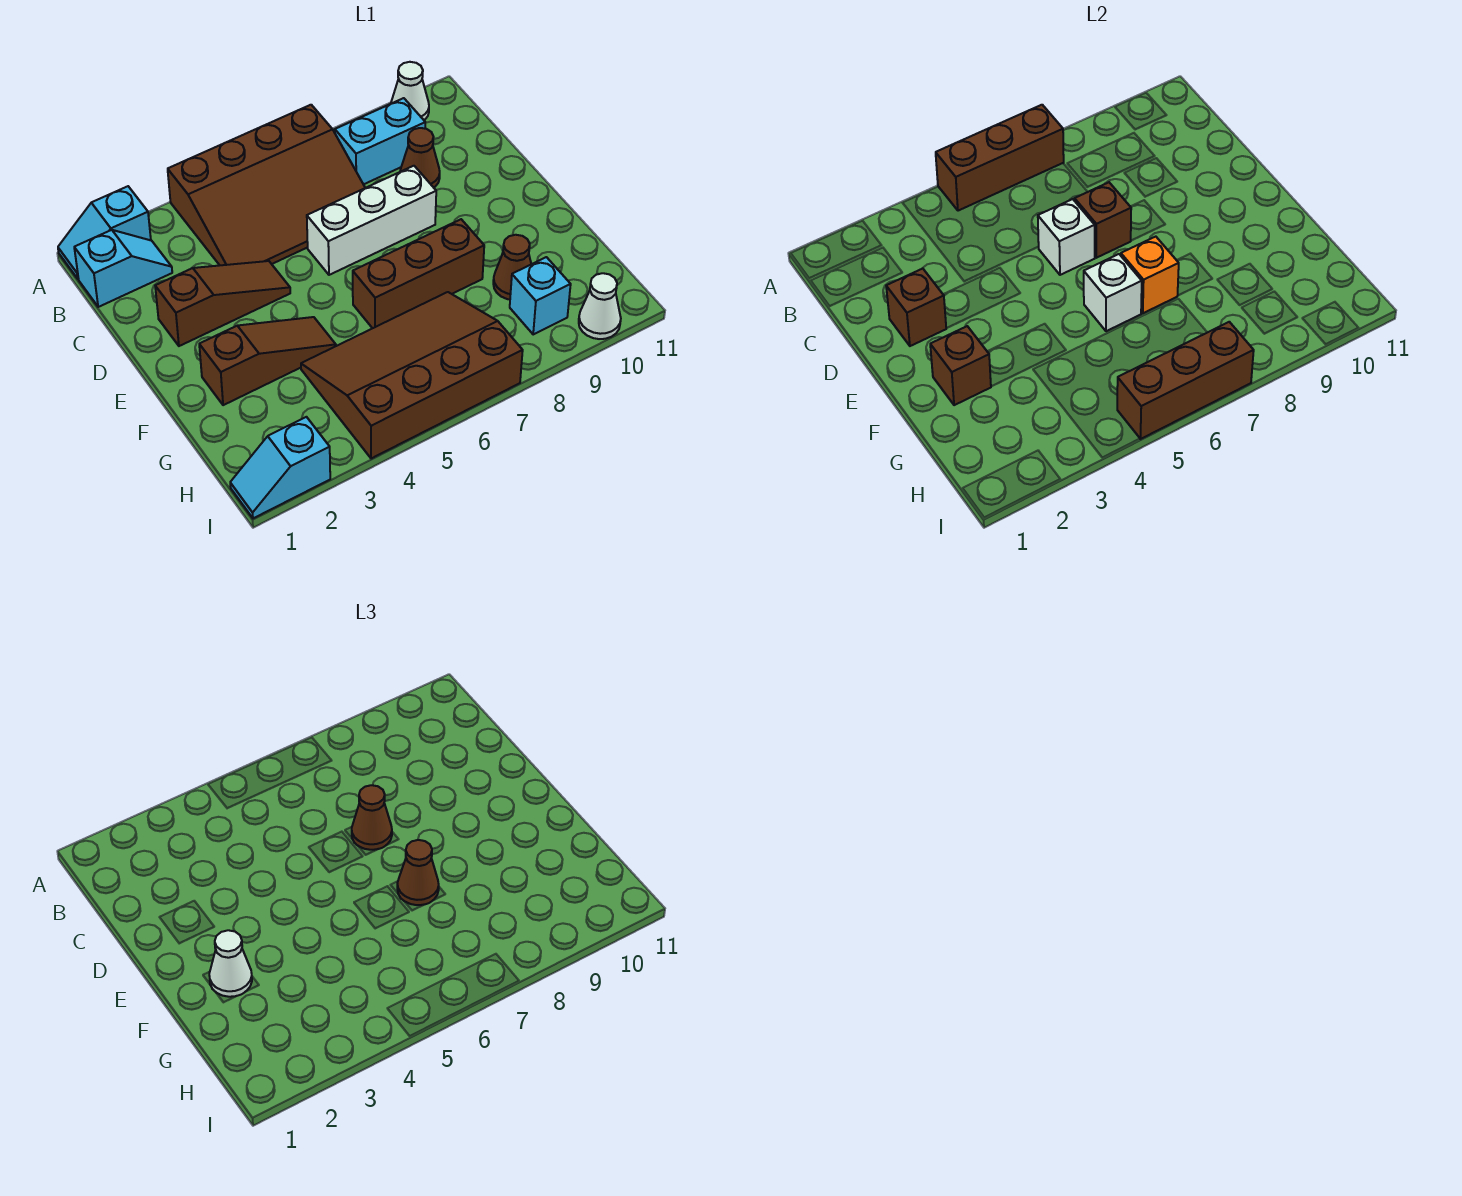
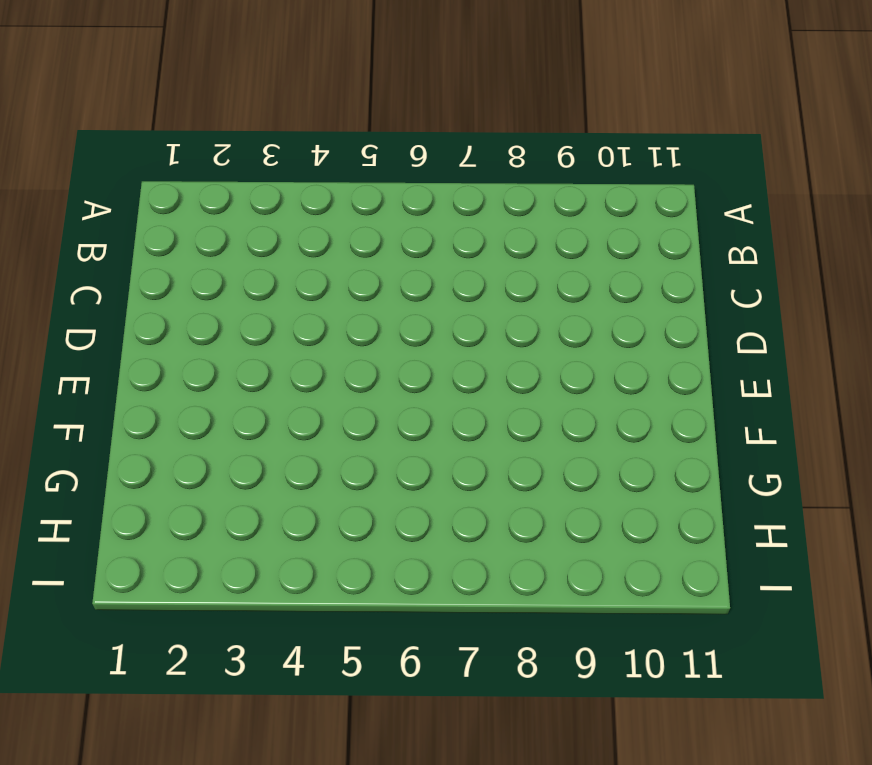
none -> cyan 1x2 slope [58,186,151,279]
none -> brown 3x4 slope [168,105,365,265]
none -> white 1x1 cone [391,62,429,120]

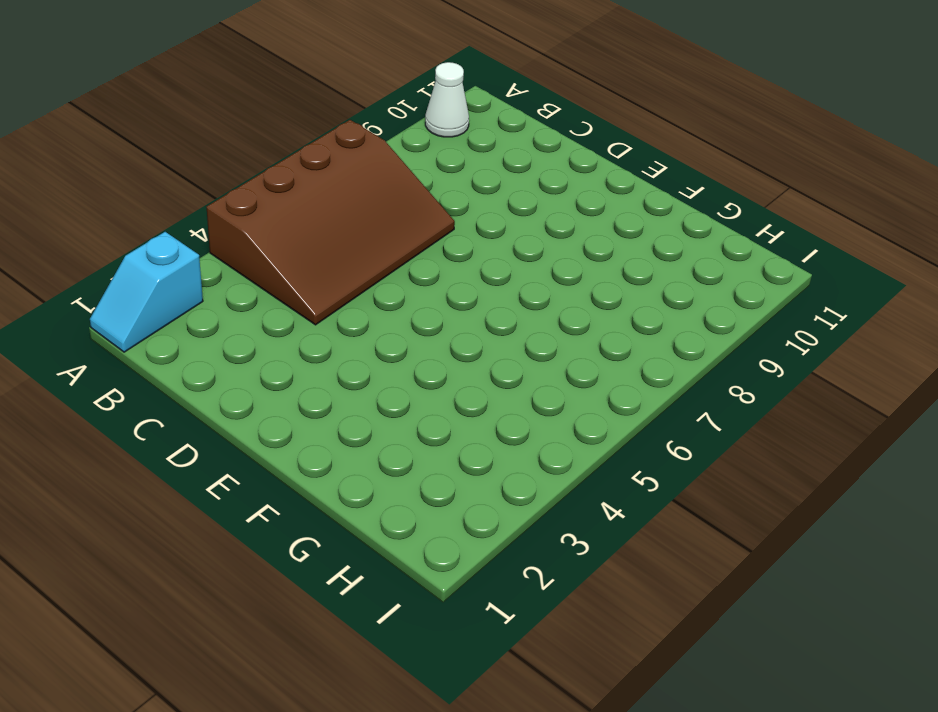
none -> cyan 1x2 slope [74,230,172,307]
none -> cyan 1x2 brick [335,98,425,184]
none -> brown 1x1 cone [400,128,440,188]

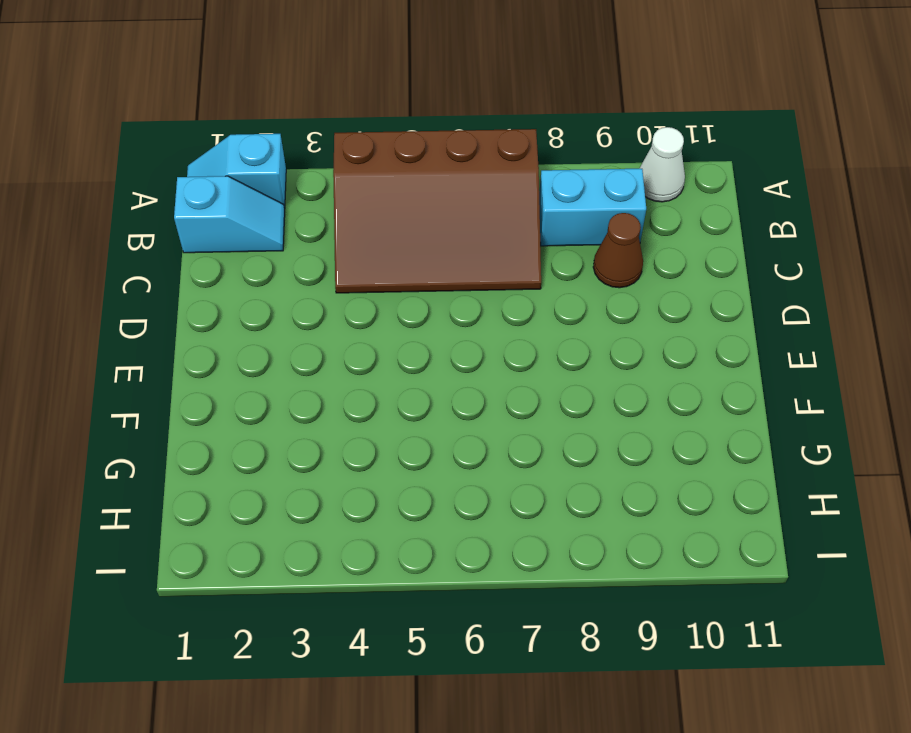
none -> brown 1x3 slope [155,261,290,346]
none -> white 1x3 brick [307,166,436,275]
none -> brown 1x3 slope [199,317,336,405]

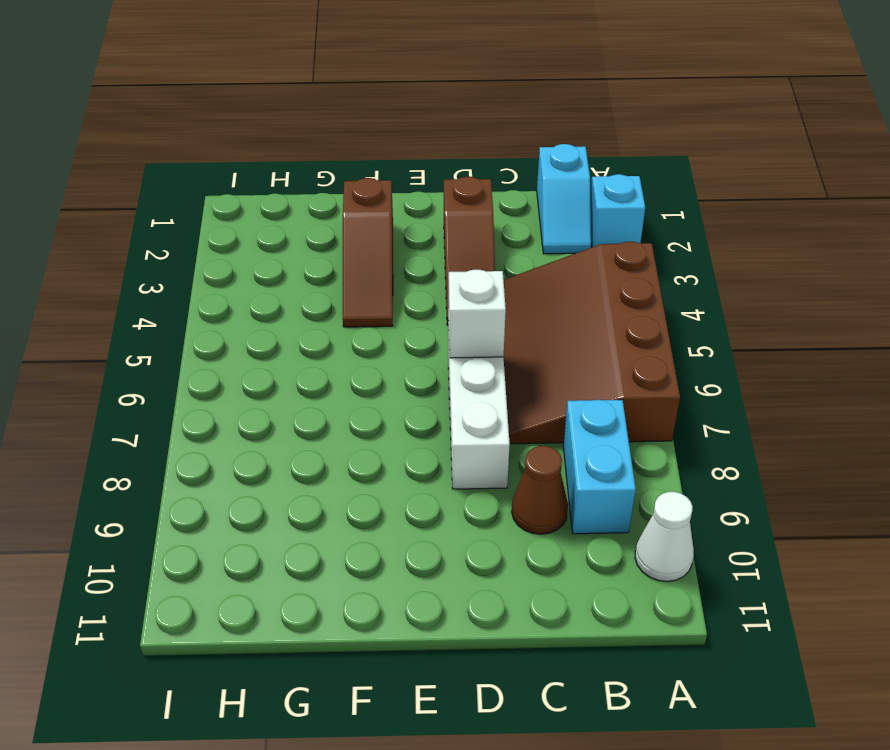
none -> brown 1x3 brick [353,219,484,328]
none -> brown 3x4 slope [301,292,523,459]
none -> brown 1x1 cone [493,235,531,300]

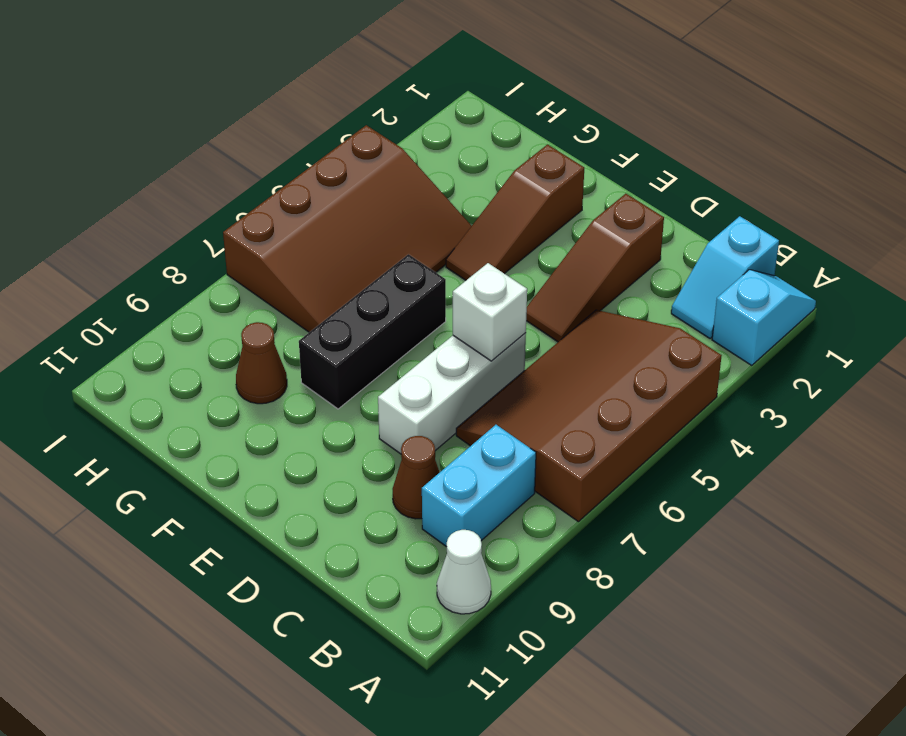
black 1x3 brick [299,254,446,409] -> brown 1x3 brick [353,219,484,328]
none -> cyan 1x1 brick [510,257,571,334]
none -> cyan 1x2 slope [230,417,330,518]
none -> white 1x1 cone [579,273,621,339]

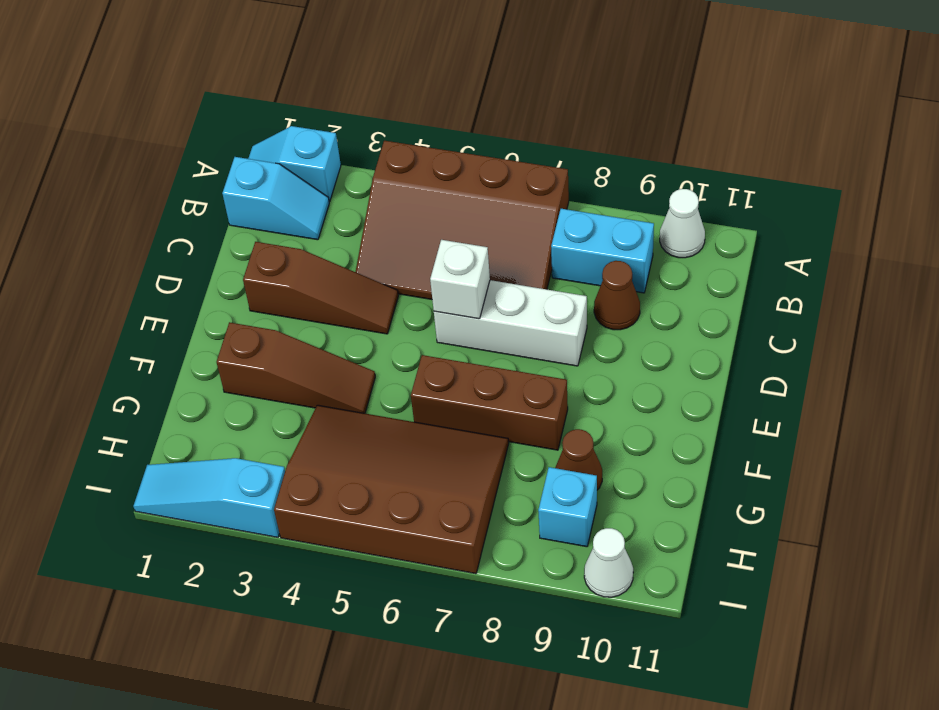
cyan 1x3 slope [133,458,285,537] -> cyan 1x2 slope [230,417,330,518]
none -> brown 1x3 brick [936,105,1064,211]
none -> brown 1x1 brick [886,268,946,346]
none -> brown 1x1 brick [1075,182,1131,258]

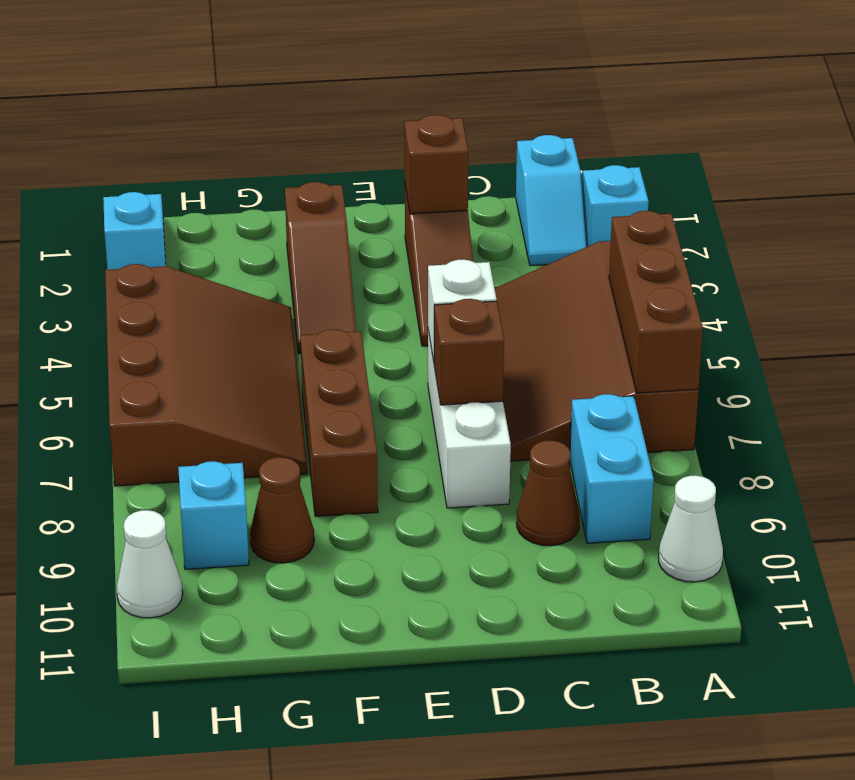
none -> brown 1x1 brick [930,326,991,405]
none -> white 1x1 brick [1084,254,1142,331]
none -> orange 1x1 brick [1121,237,1179,313]

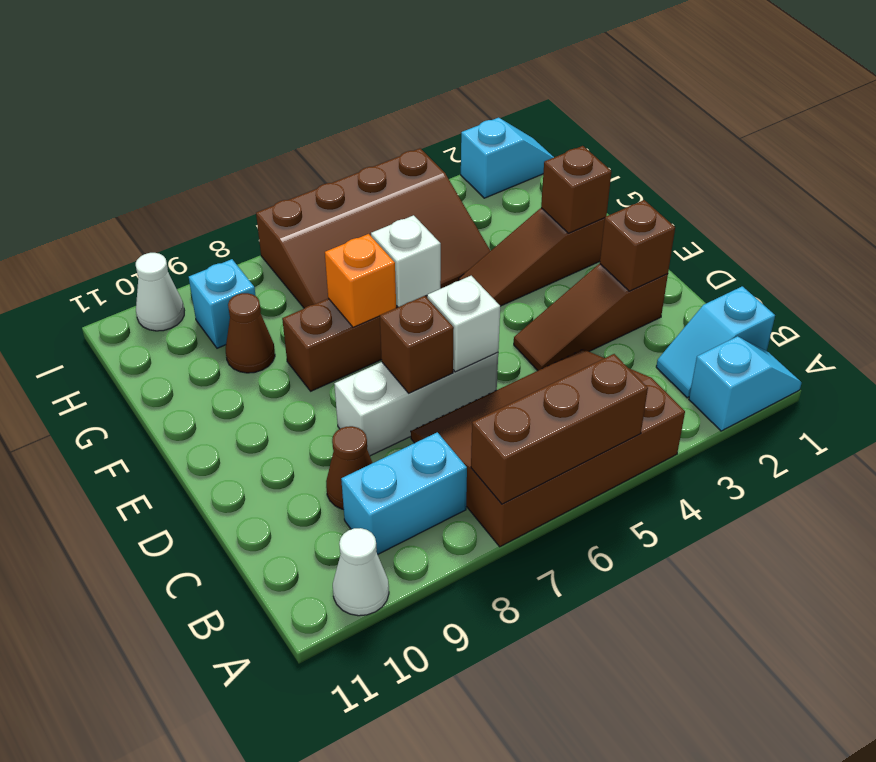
none -> brown 1x3 brick [1117,322,1254,439]
none -> brown 1x1 cone [352,785,392,850]
none -> white 1x1 cone [209,930,252,997]

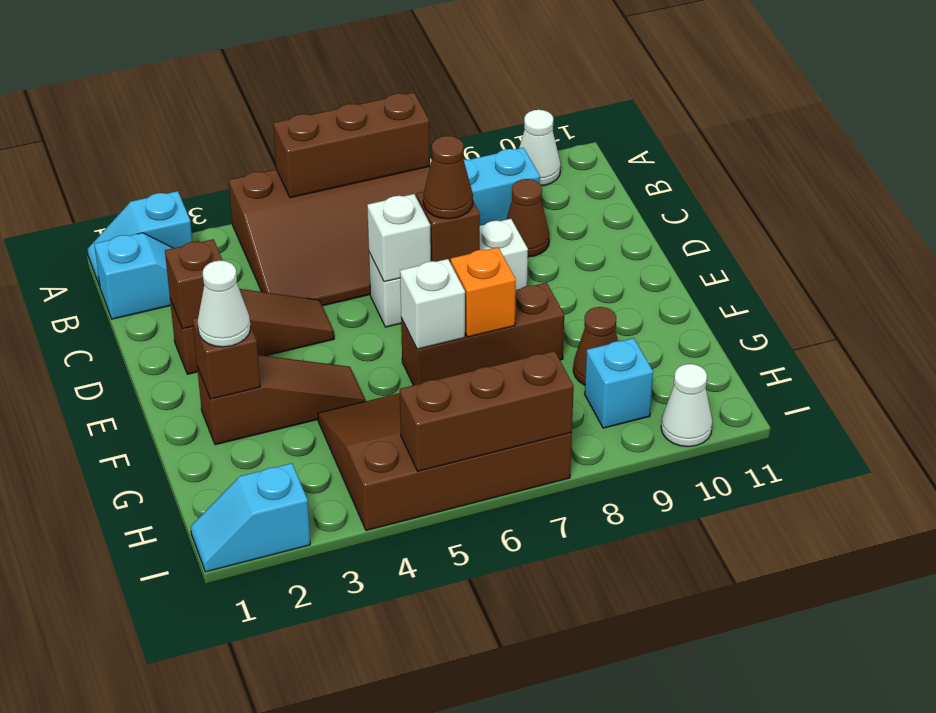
none -> brown 1x1 cone [397,840,439,905]

